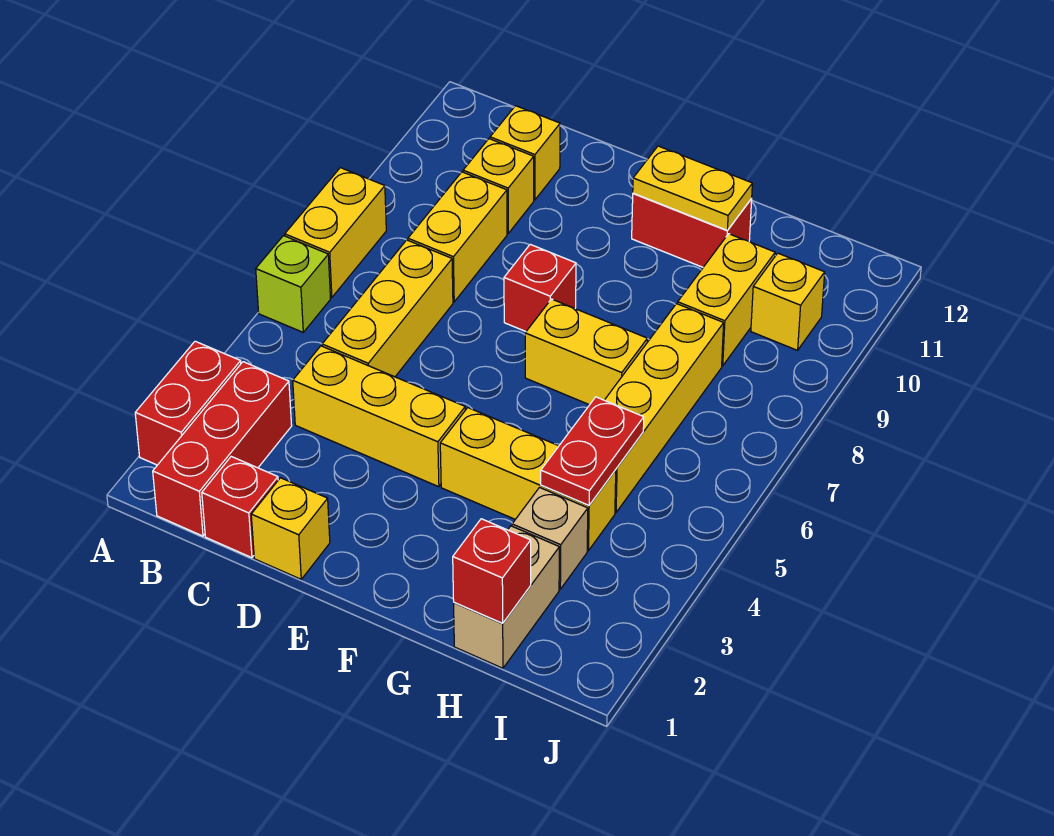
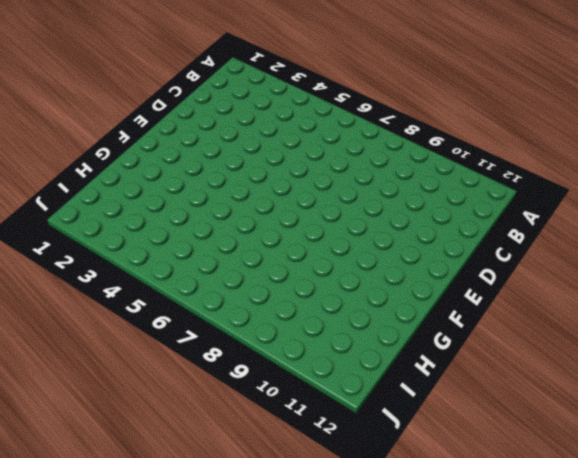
none -> red 1x2 brick [135,341,241,465]
none -> lime 1x1 brick [256,236,330,332]
none -> yellow 1x2 brick [285,168,386,298]

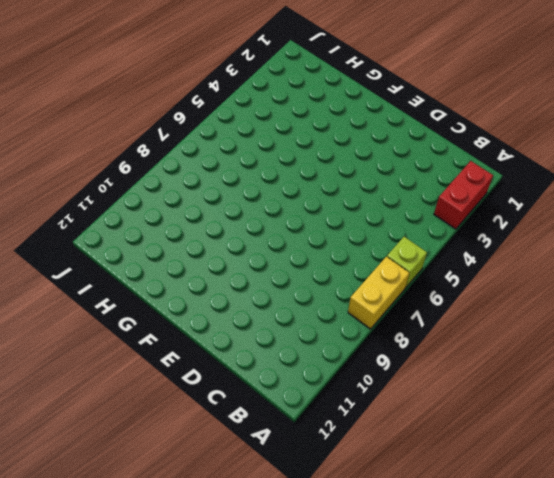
none -> red 1x3 brick [153,362,292,536]
none -> red 1x1 brick [202,457,278,558]
none -> yellow 1x3 brick [293,346,465,487]

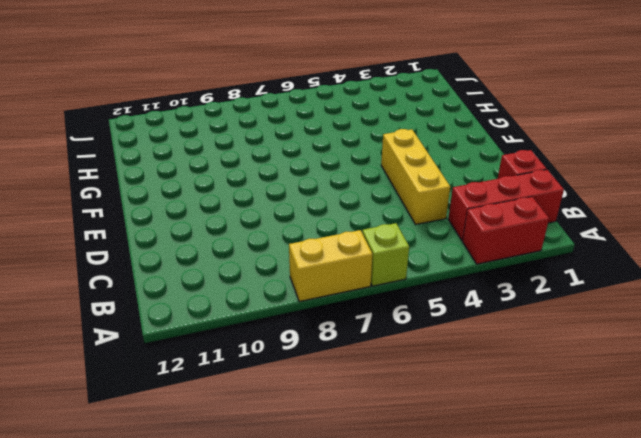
none -> yellow 1x3 brick [322,240,453,377]
none -> yellow 1x2 brick [408,172,507,302]
none -> yellow 1x1 brick [463,139,534,233]

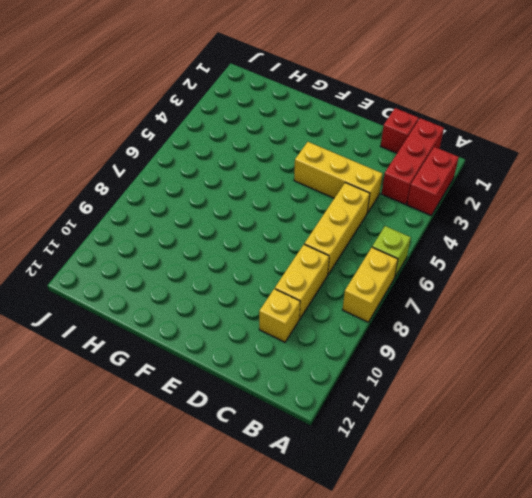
none -> yellow 1x1 brick [490,106,560,200]
none -> yellow 1x1 brick [251,478,330,579]
none -> red 1x1 brick [504,244,576,331]

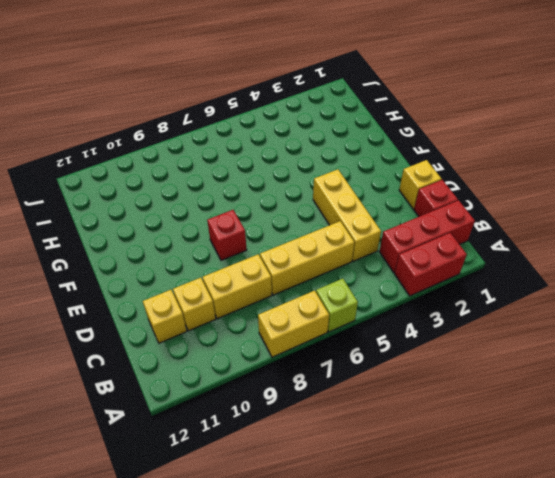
none -> yellow 1x3 brick [440,408,616,551]
none -> yellow 1x2 brick [525,299,647,405]
none -> red 1x2 brick [632,193,752,267]

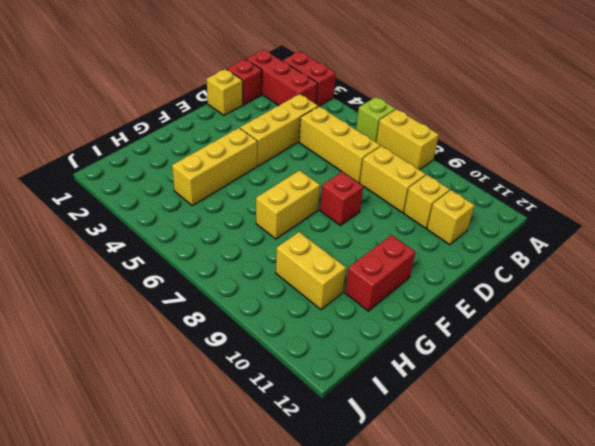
none -> tan 1x2 brick [454,526,559,668]
none -> tan 1x1 brick [512,488,588,589]
none -> yellow 1x4 brick [605,304,724,513]

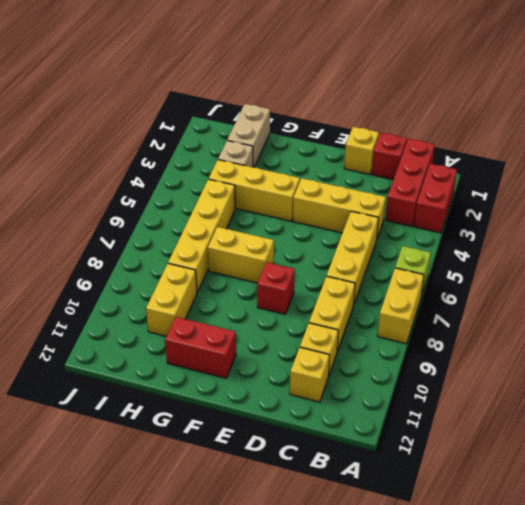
none -> yellow 1x1 brick [751,253,825,350]
none -> yellow 1x2 plate [633,146,752,230]
none -> red 1x1 brick [453,519,531,623]

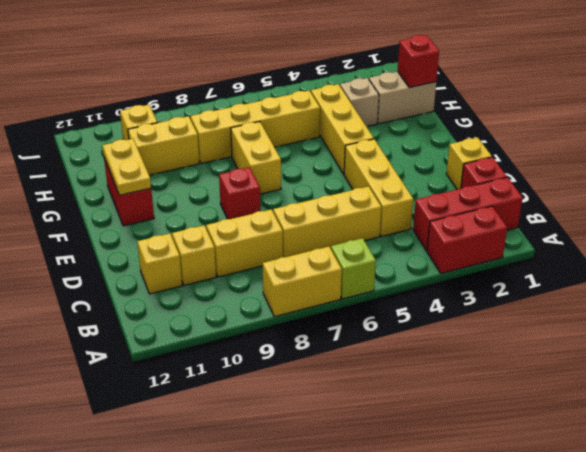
none -> red 1x2 plate [541,397,644,505]

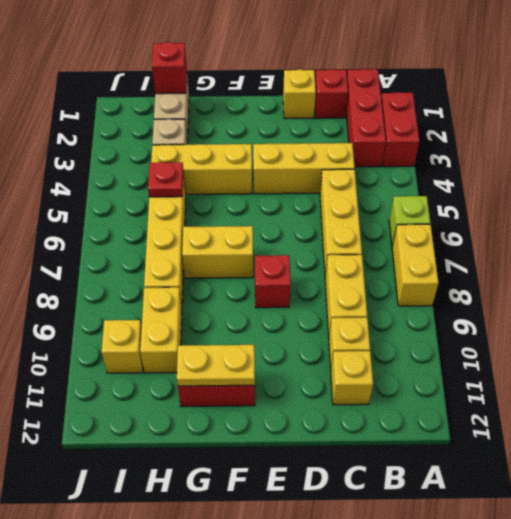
red 1x1 plate [148,162,183,197] -> red 1x2 plate [541,397,644,505]

